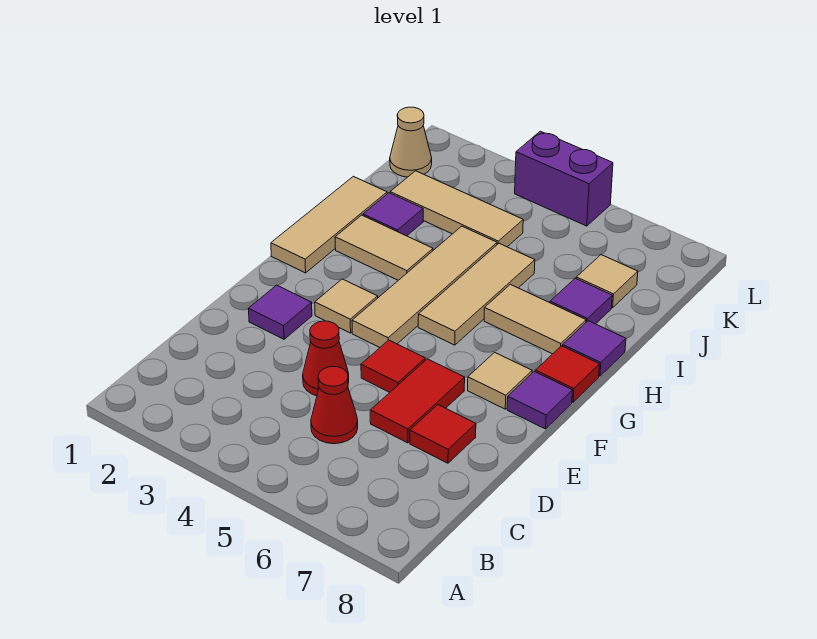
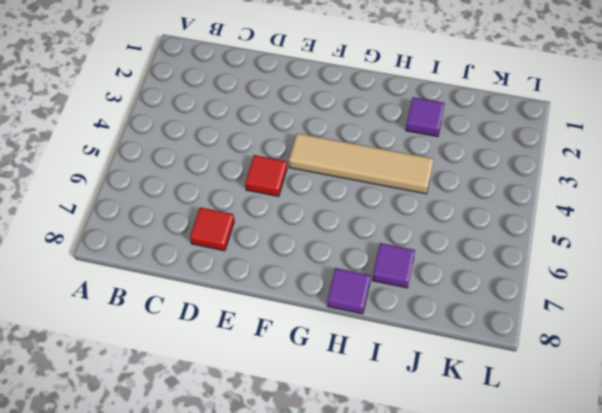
none -> red 1x1 cone [311,366,358,444]
none -> red 1x1 cone [303,321,349,396]
none -> red 1x2 tile [370,359,465,443]

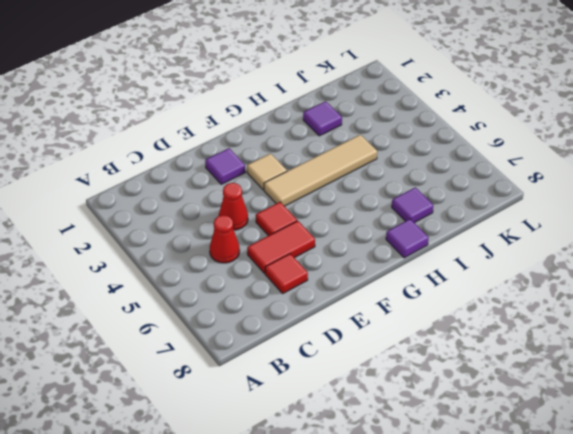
none -> tan 1x1 tile [468,352,532,409]
none -> purple 1x1 tile [507,372,573,429]
none -> tan 1x3 tile [271,176,387,273]

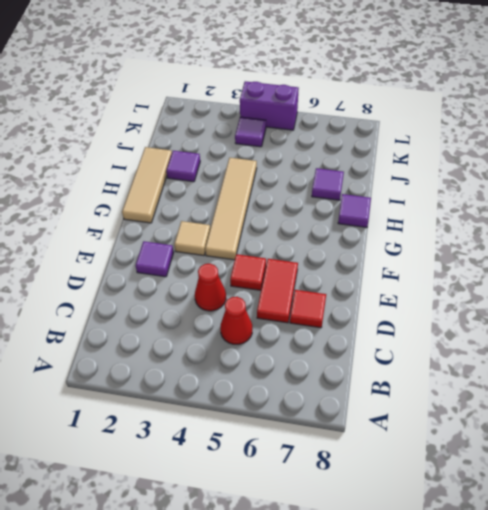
purple 1x1 tile [235,117,266,147] -> purple 1x1 tile moved to [507,372,573,429]
none -> tan 1x1 tile [468,352,532,409]
none -> tan 1x3 tile [418,243,535,345]
none -> red 1x1 tile [535,346,600,402]

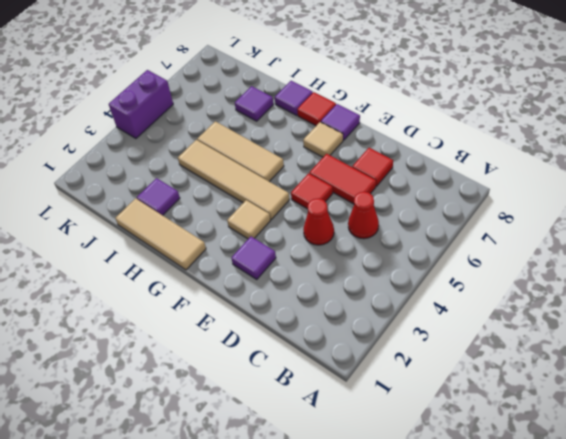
none -> tan 1x2 tile [335,215,433,280]
none -> tan 1x2 tile [484,284,586,354]
none -> tan 1x3 tile [390,171,523,247]

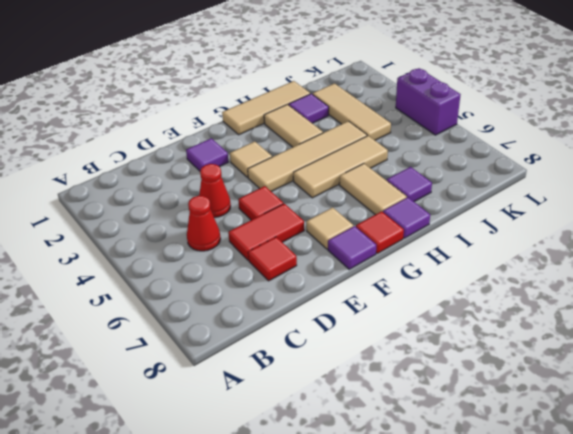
none -> tan 1x1 tile [576,255,638,308]
none -> tan 1x1 cone [390,107,432,177]

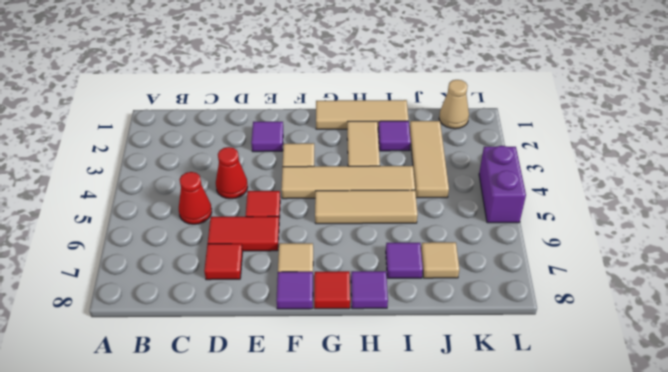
none -> tan 1x2 tile [484,284,586,354]

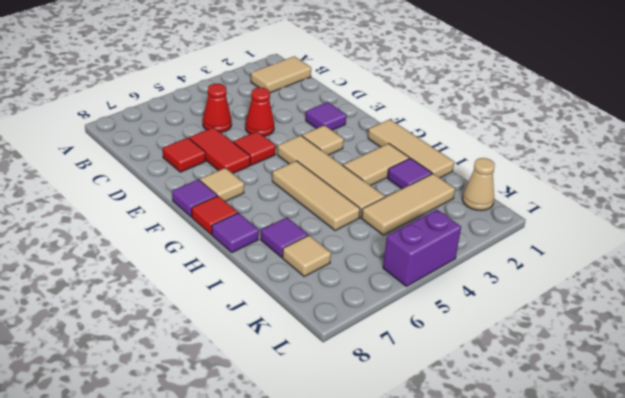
tan 1x2 tile [251,56,311,93] -> tan 1x2 tile moved to [484,284,586,354]

